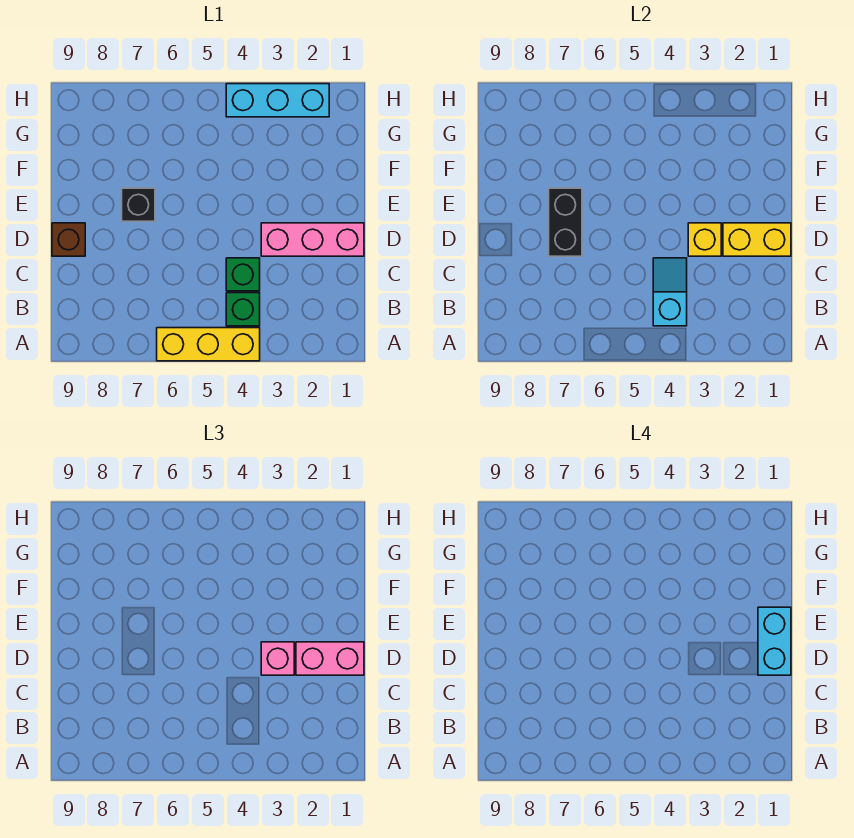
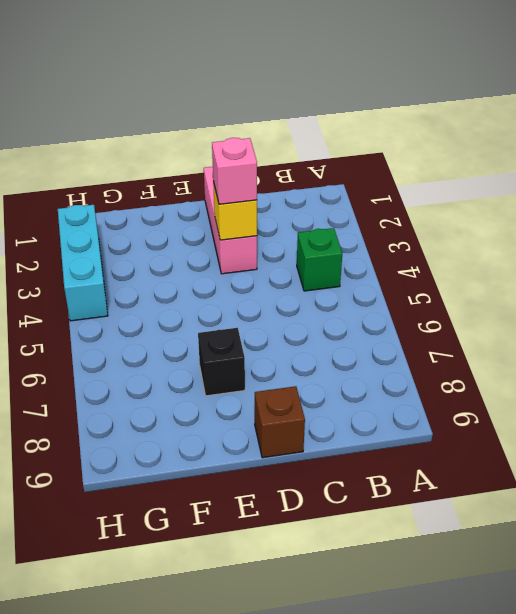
none -> yellow 1x3 brick [157,328,260,361]
none -> green 1x1 brick [226,258,260,291]
none -> cyan 1x2 slope [653,258,687,326]

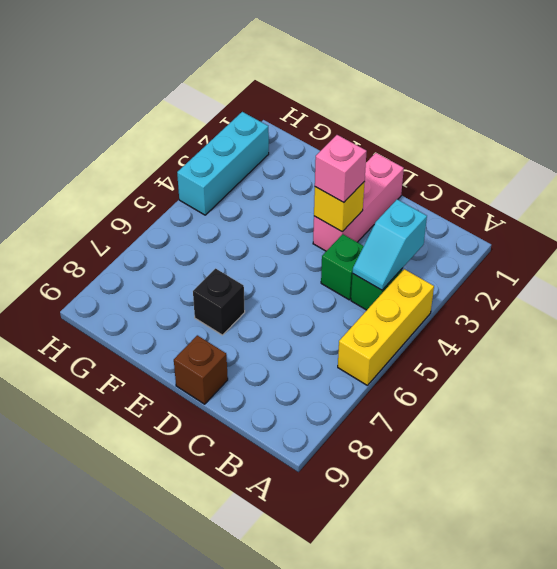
cyan 1x2 slope [353,199,427,290] -> cyan 1x2 slope turned to [653,258,687,326]
none -> yellow 1x2 brick [723,223,791,256]
none -> black 1x2 brick [549,188,582,256]
none -> pink 1x2 brick [296,642,364,675]

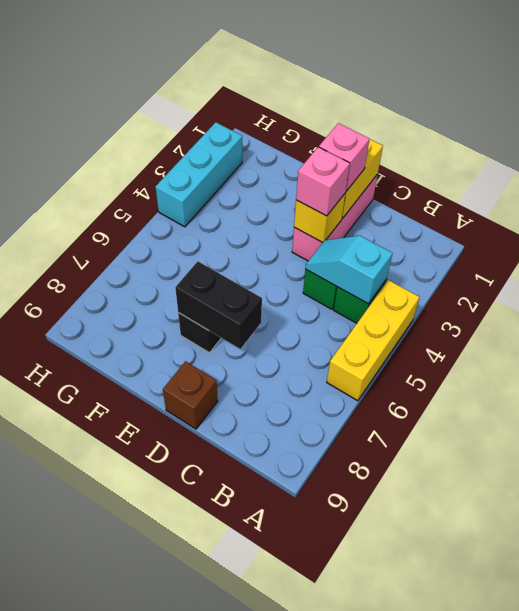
pink 1x1 brick [319,123,370,191] -> pink 1x2 brick [296,642,364,675]
none -> cyan 1x2 brick [758,607,791,675]

